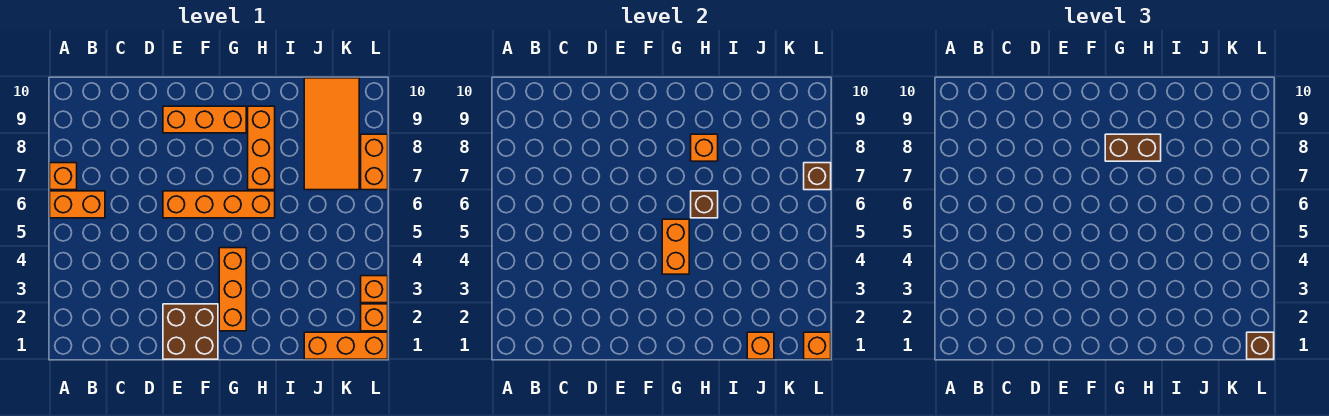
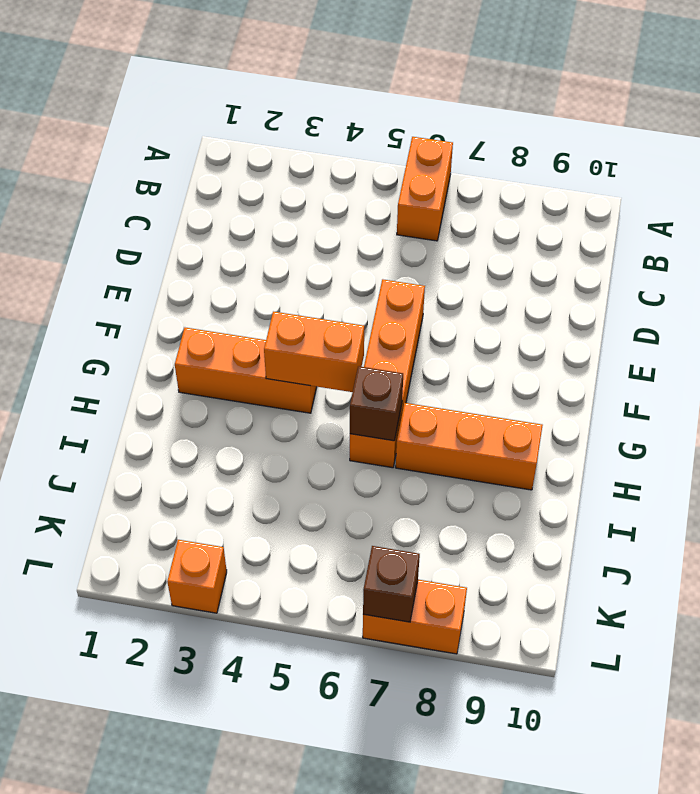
none -> orange 1x1 brick [50,163,77,190]
none -> brown 2x2 brick [163,304,218,359]
none -> orange 1x3 brick [163,106,246,133]

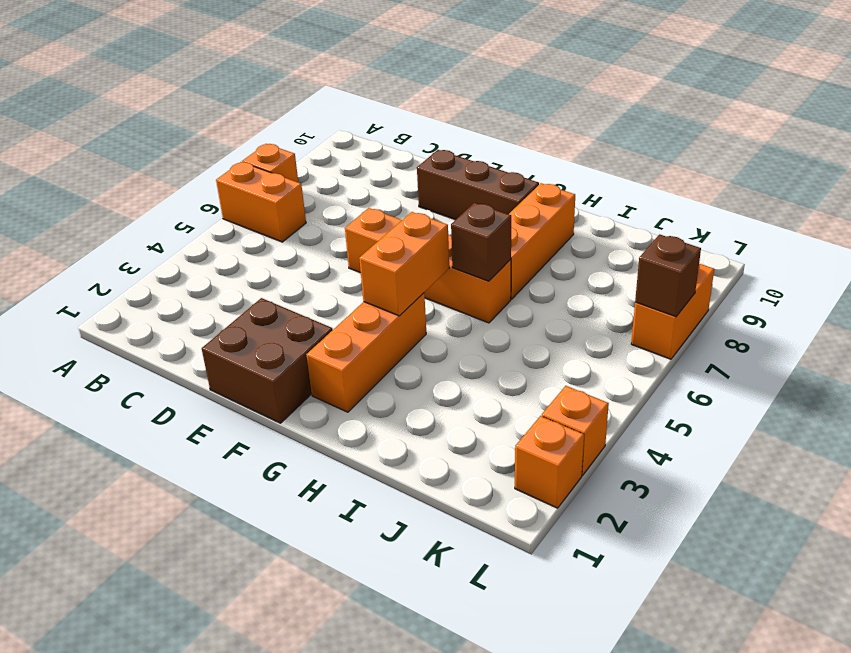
brown 1x3 brick [417,150,539,220] -> orange 1x3 brick [163,106,246,133]
none -> orange 1x3 brick [304,332,388,359]
none -> orange 2x4 tile [304,78,359,190]
none -> orange 1x1 brick [691,134,718,161]

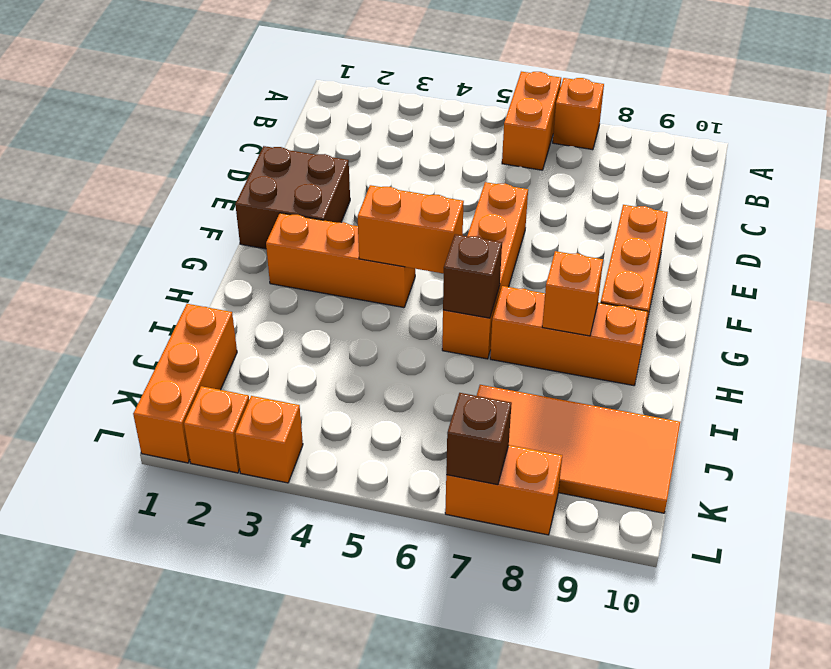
none -> orange 1x1 brick [747,332,774,359]
none -> orange 1x1 brick [804,332,831,359]
none -> brown 1x2 brick [1105,134,1161,161]

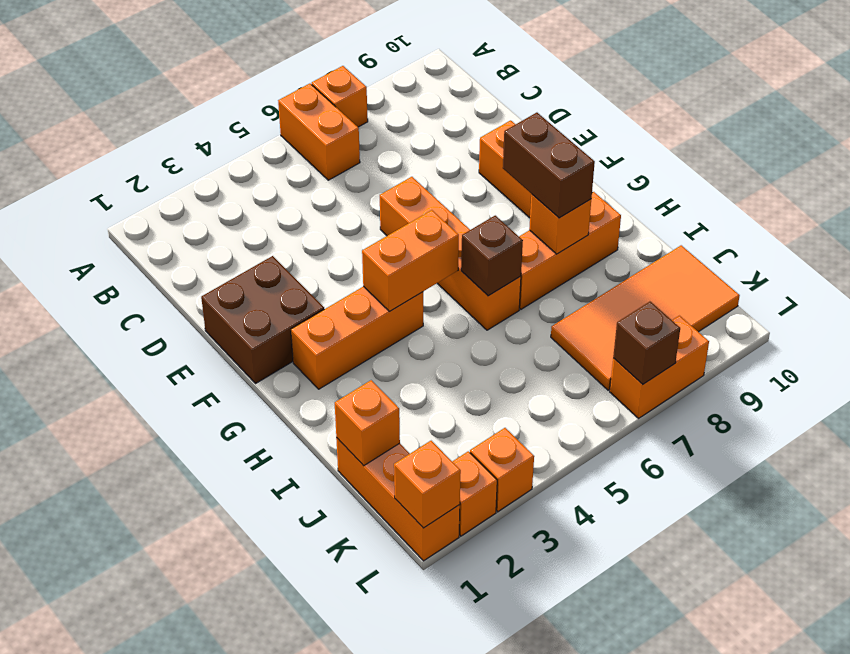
none -> brown 1x1 brick [1247,332,1274,359]

